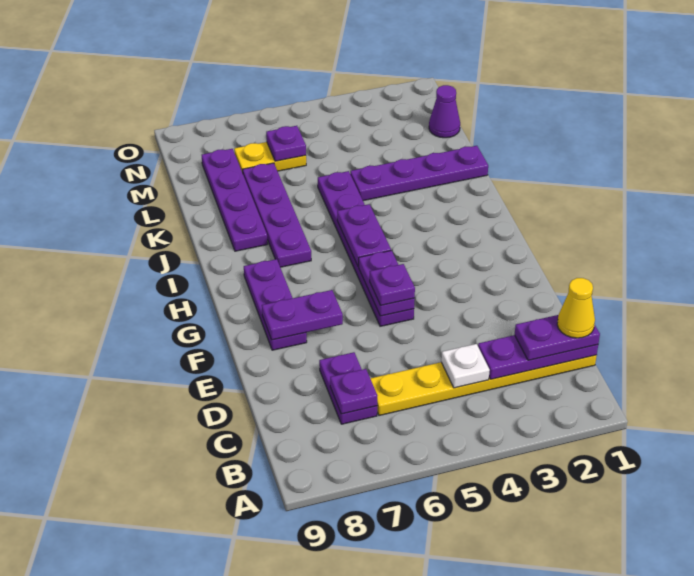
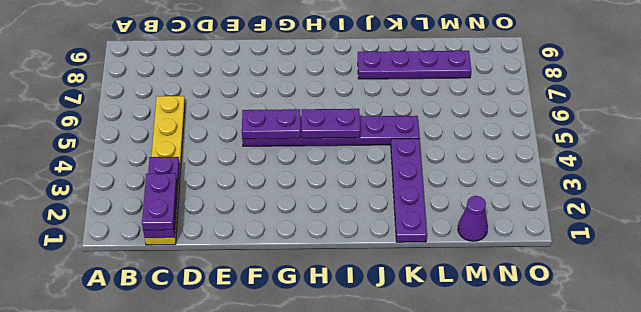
none -> purple 1x2 plate [319,352,377,424]
none -> purple 1x3 plate [244,259,307,350]
none -> purple 1x4 plate [243,163,311,267]

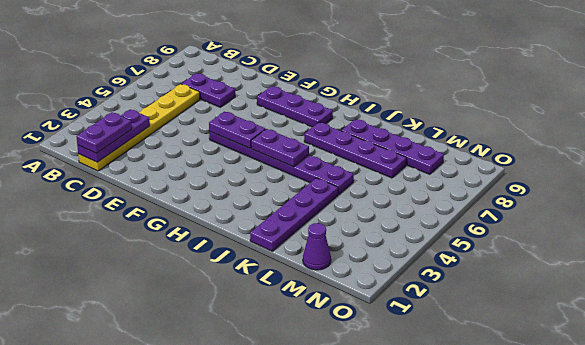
none -> yellow 1x2 plate [234,142,306,173]
none -> white 1x1 plate [441,344,490,388]
none -> purple 1x1 plate [330,369,377,414]

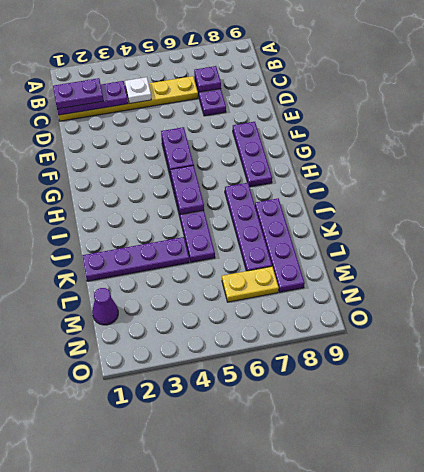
none -> purple 1x2 plate [262,290,343,340]
none -> purple 1x1 plate [266,126,306,161]
none -> purple 1x1 plate [370,264,415,305]

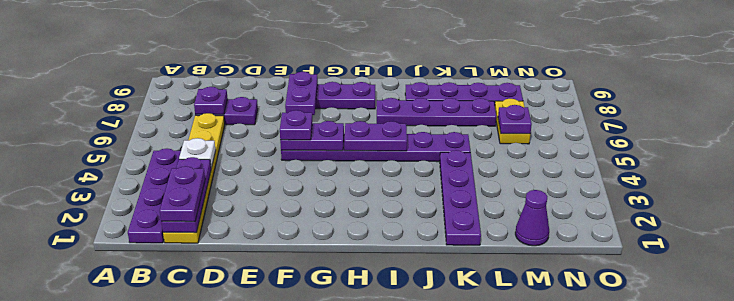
purple 1x4 plate [128,149,181,243] -> none
none -> yellow 1x1 cone [557,278,595,338]

